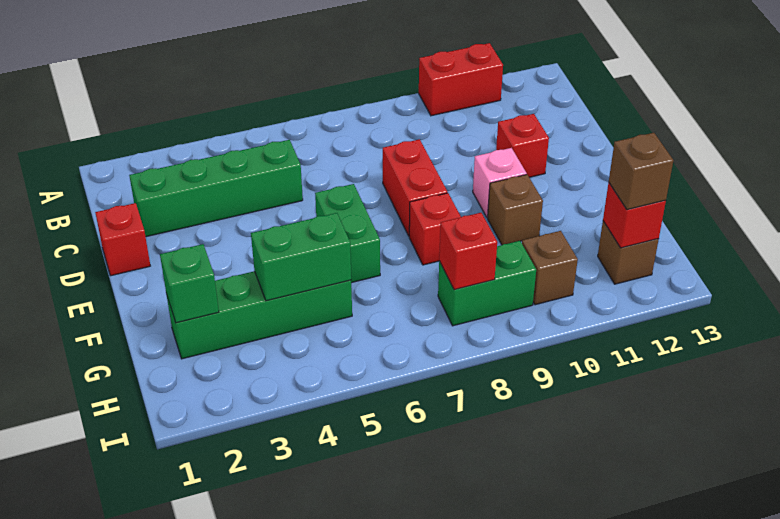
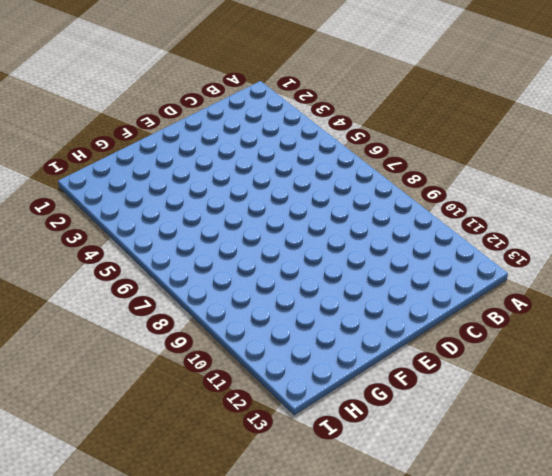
none -> red 1x2 brick [419,43,503,116]
none -> green 1x4 brick [129,140,303,237]
none -> red 1x1 brick [95,203,150,276]

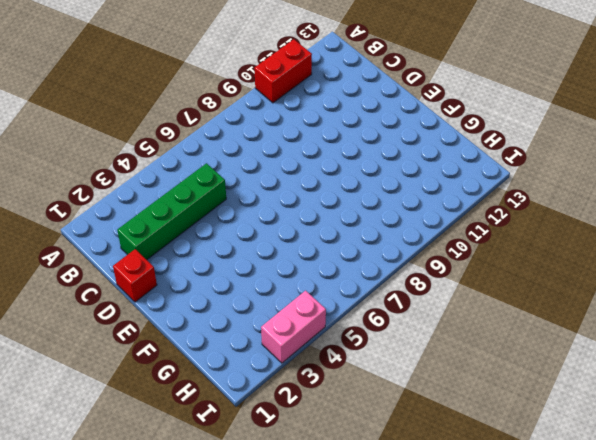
pink 1x2 brick [261,291,326,363] -> none
none -> red 1x2 brick [383,139,447,236]
none -> red 1x1 brick [496,114,549,177]
none -> green 1x2 brick [315,184,380,283]

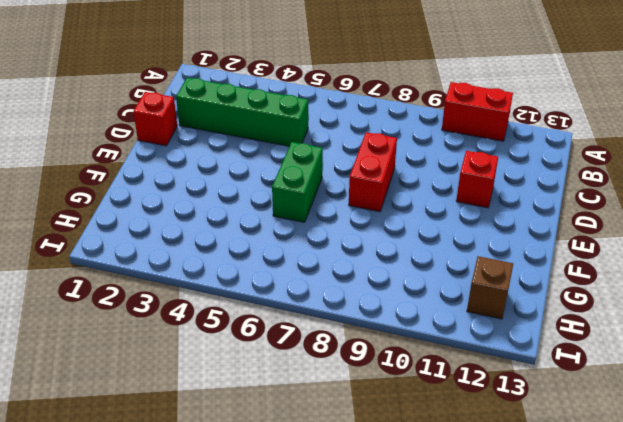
none -> pink 1x1 brick [473,148,527,218]
none -> red 1x1 brick [409,193,461,265]
none -> brown 1x1 brick [488,174,543,245]

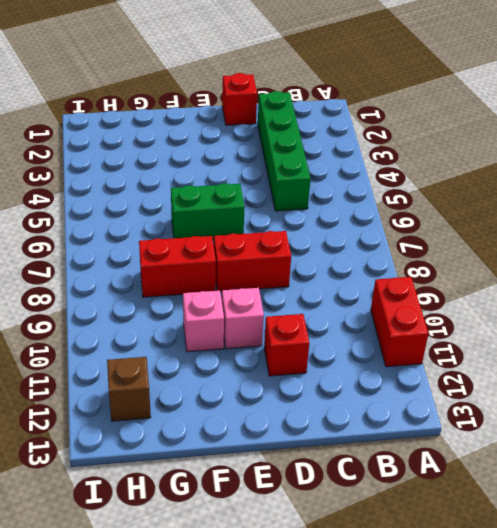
red 1x2 brick [139,236,216,297] -> red 1x1 brick [409,193,461,265]
pink 1x1 brick [183,291,224,352] -> brown 1x1 brick [488,174,543,245]
none -> green 1x4 brick [166,271,352,359]
none -> green 1x2 brick [438,241,536,326]
none -> brown 1x1 brick [522,231,578,305]

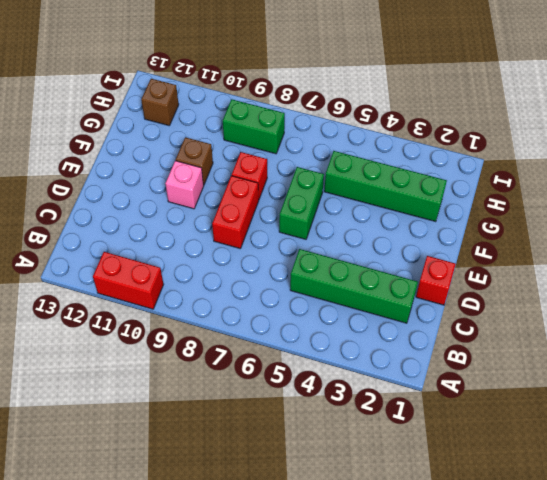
none -> red 1x1 brick [496,114,549,177]
none -> brown 1x1 brick [522,231,578,305]
none -> green 1x1 brick [160,244,219,323]

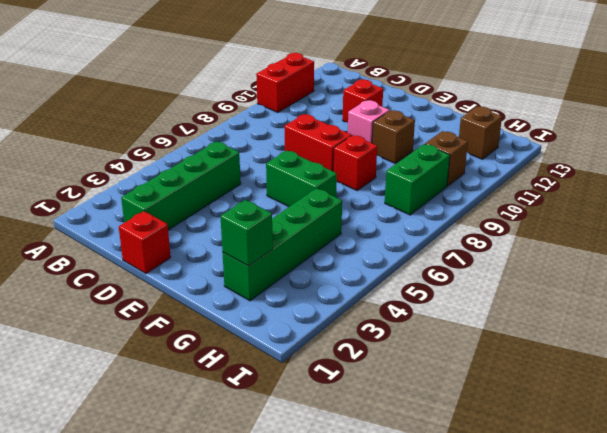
none -> green 1x2 brick [251,213,351,301]
none -> red 1x1 brick [439,213,497,290]
none -> red 1x1 brick [603,183,666,248]

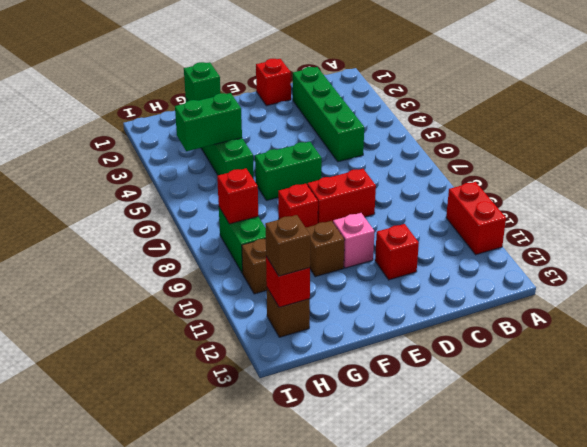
green 1x2 brick [175,93,242,151] -> green 1x2 brick turned to [251,213,351,301]

